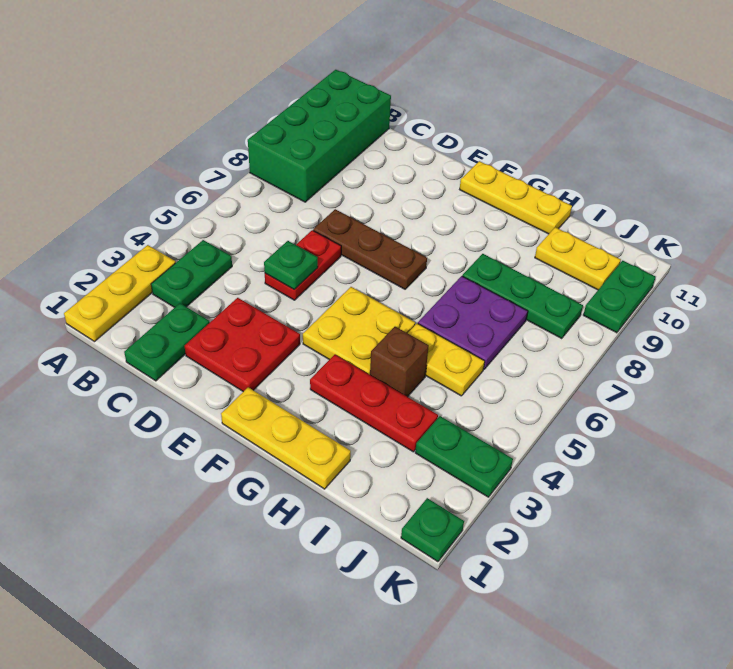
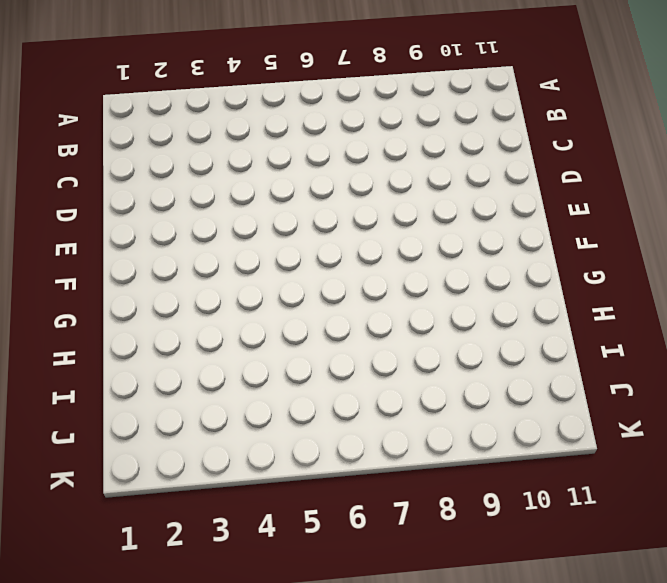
none -> yellow 1x3 plate [64,245,176,342]
none -> green 2x4 brick [248,70,391,202]
none -> green 1x2 plate [151,240,232,308]

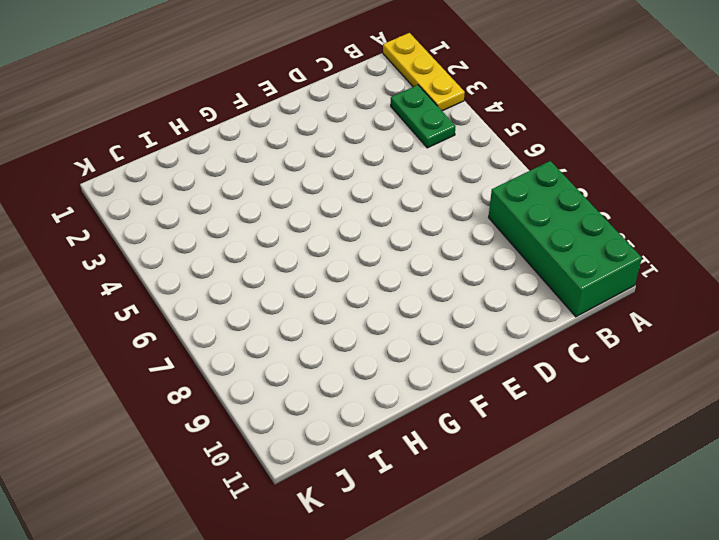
none -> green 1x2 plate [124,303,210,381]
none -> red 2x2 plate [185,298,300,392]
none -> red 1x2 plate [265,230,341,300]

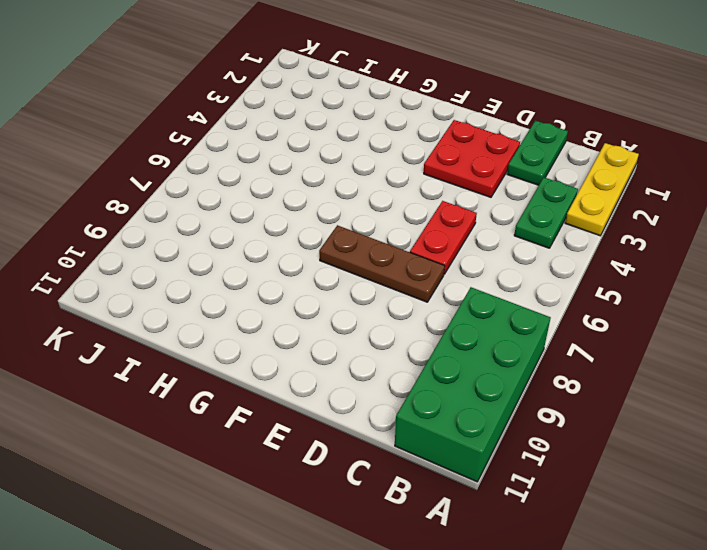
none -> yellow 1x3 plate [221,387,351,489]
none -> yellow 2x2 plate [303,287,415,375]
none -> yellow 1x3 plate [460,161,572,234]

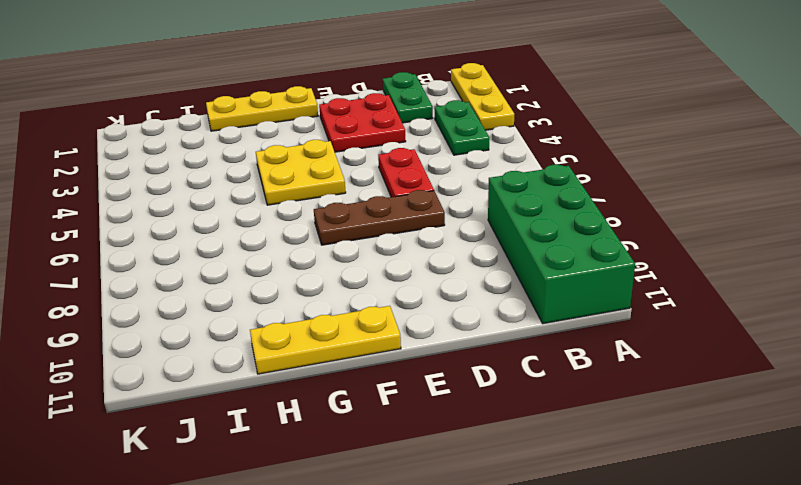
none -> red 1x3 plate [310,355,438,452]
none -> brown 1x1 brick [370,327,429,397]
none -> yellow 1x2 plate [408,323,485,396]

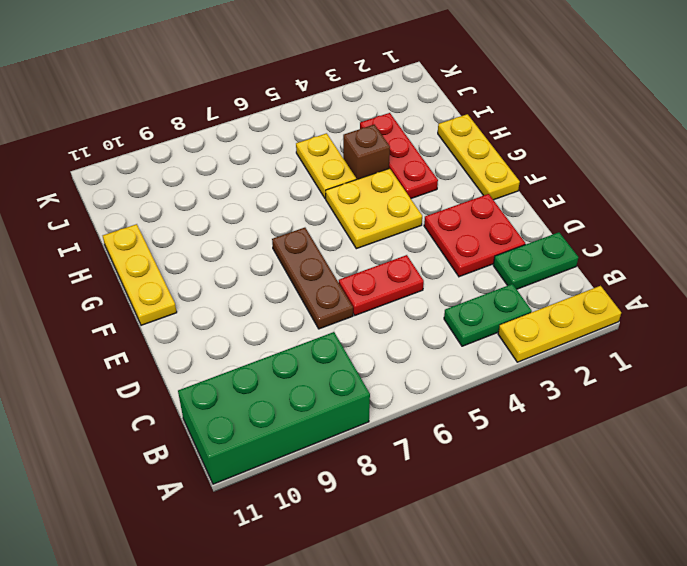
none -> purple 2x2 plate [418,276,528,369]
none -> green 1x3 plate [462,254,583,339]
none -> yellow 1x2 plate [535,227,621,290]

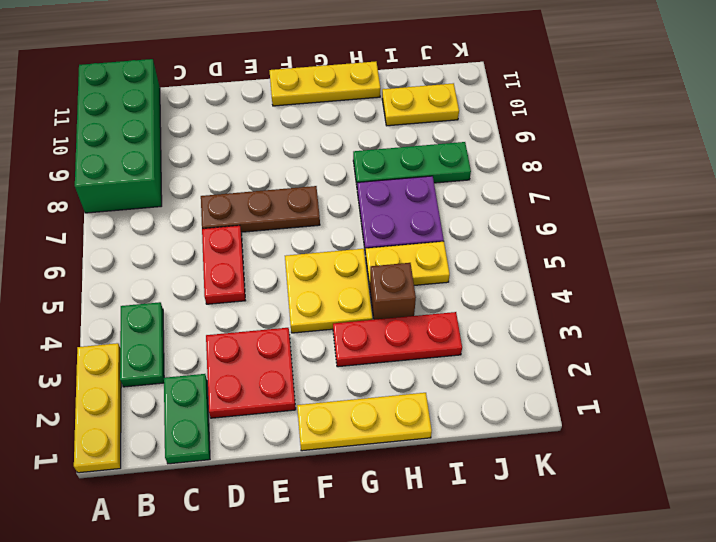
none -> green 1x2 plate [415,416,513,497]
none -> green 1x1 plate [401,498,464,562]
none -> green 1x2 plate [583,261,656,333]

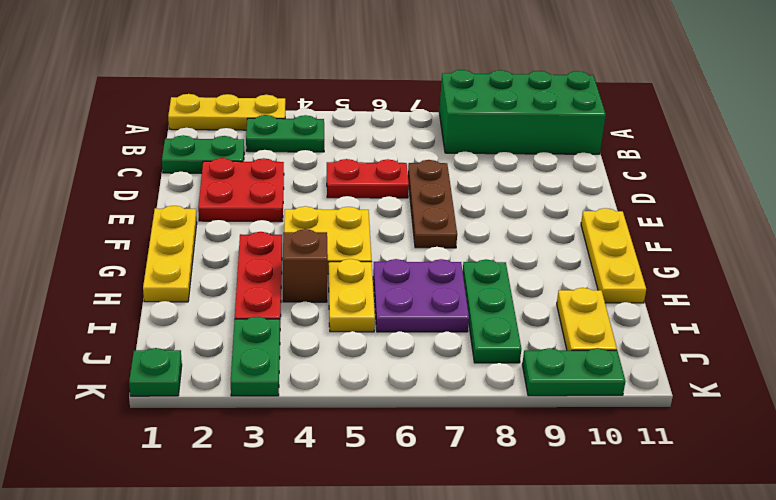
none -> green 1x1 plate [264,241,318,289]

